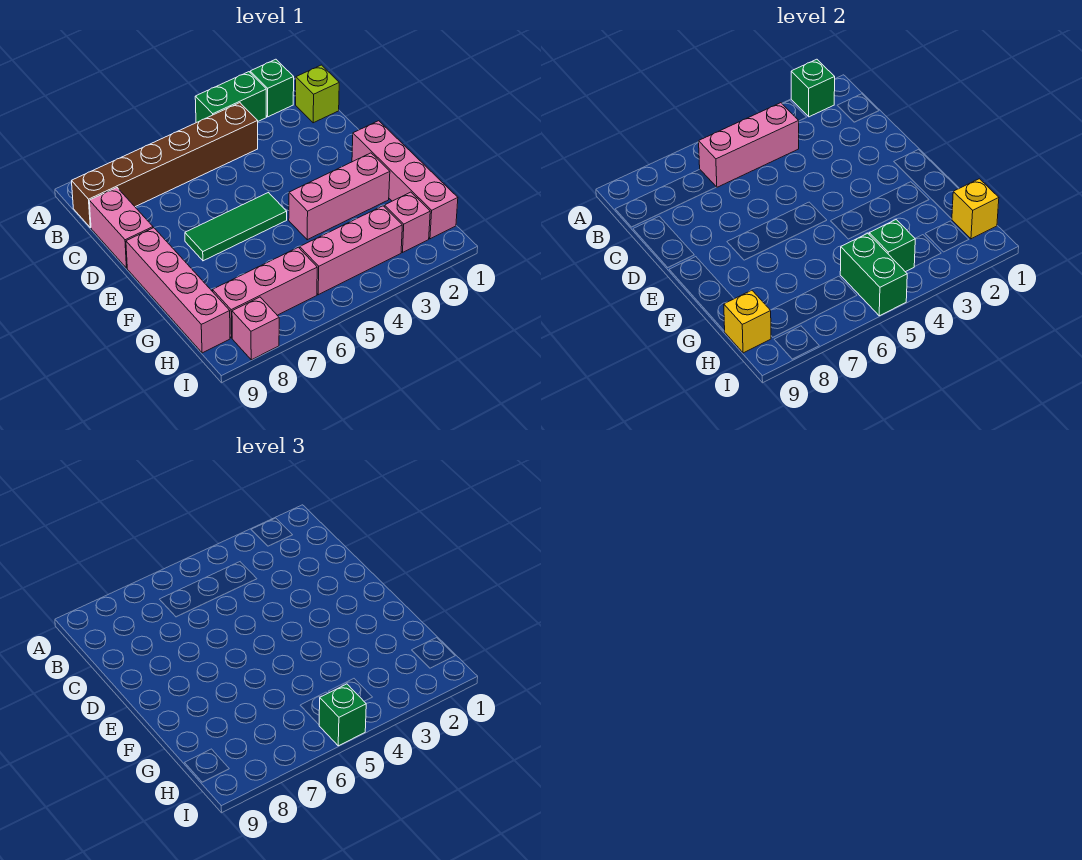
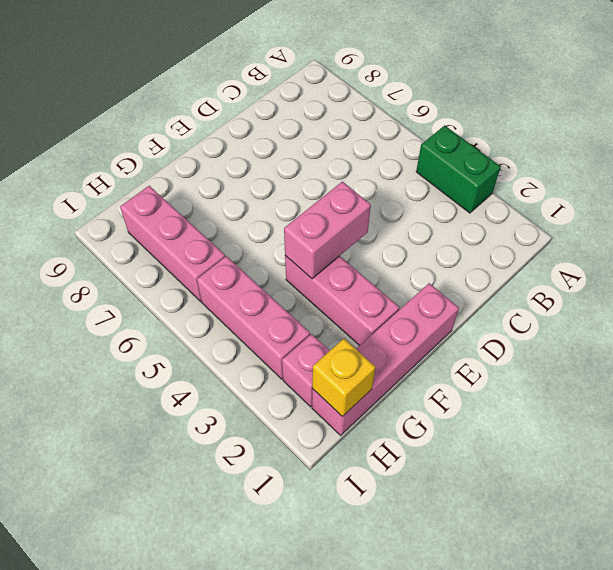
pink 1x2 brick [284,182,371,279] -> pink 1x2 brick moved to [89,188,153,268]
none -> green 1x1 brick [250,59,294,117]
none -> lime 1x1 brick [296,65,339,123]
none -> brown 1x6 brick [72,103,258,228]

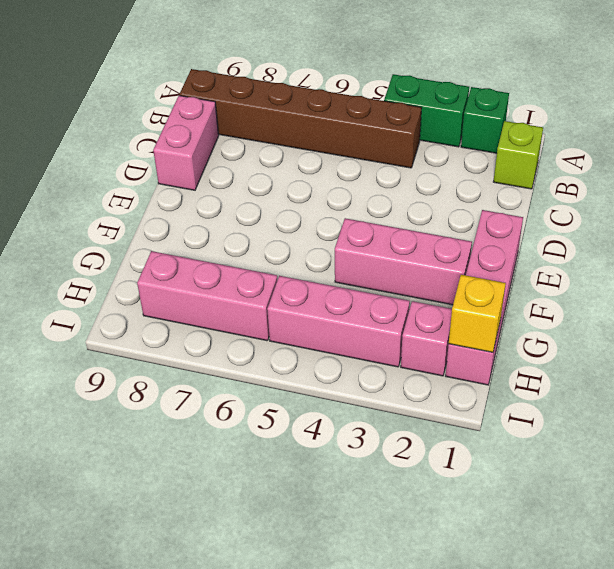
none -> green 1x3 tile [185,193,287,261]
none -> pink 1x4 brick [126,228,230,353]
none -> pink 1x1 brick [232,297,279,360]

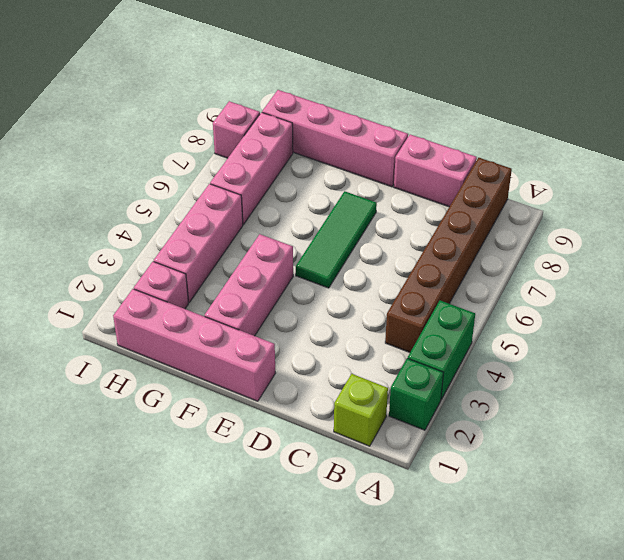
none -> green 1x1 brick [791,59,835,117]
none -> pink 1x3 brick [699,103,799,187]
none -> yellow 1x1 brick [952,179,999,239]

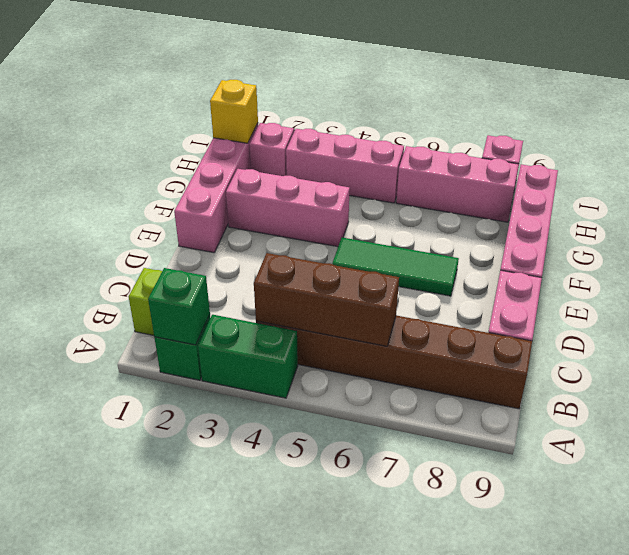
brown 1x3 brick [254,253,399,346] -> pink 1x3 brick [699,103,799,187]
none -> green 1x1 brick [869,220,915,272]
none -> green 1x2 brick [840,233,907,316]
none -> yellow 1x1 brick [724,290,771,353]

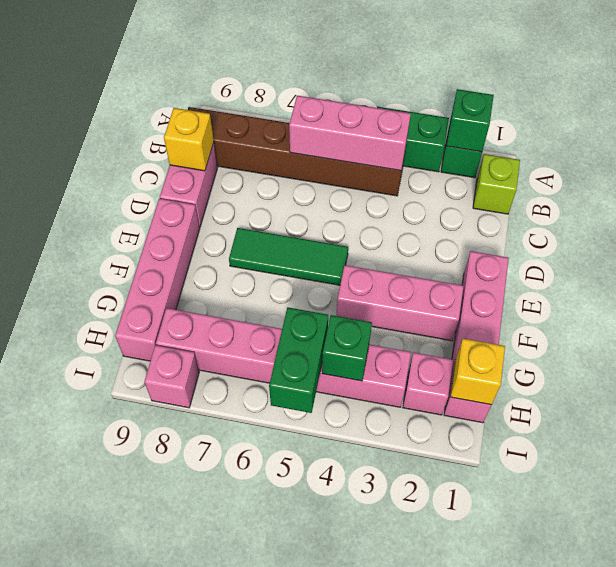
yellow 1x1 brick [164,108,214,171] -> yellow 1x1 brick moved to [724,290,771,353]
none -> green 1x1 brick [319,684,366,746]

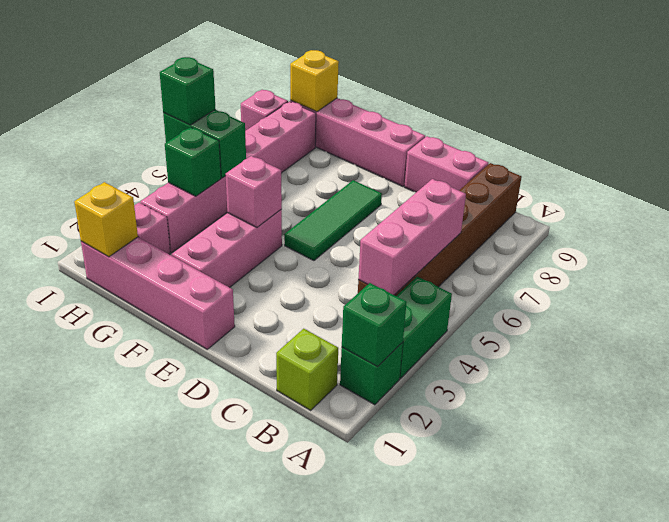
pink 1x1 brick [226,156,282,227] -> none

